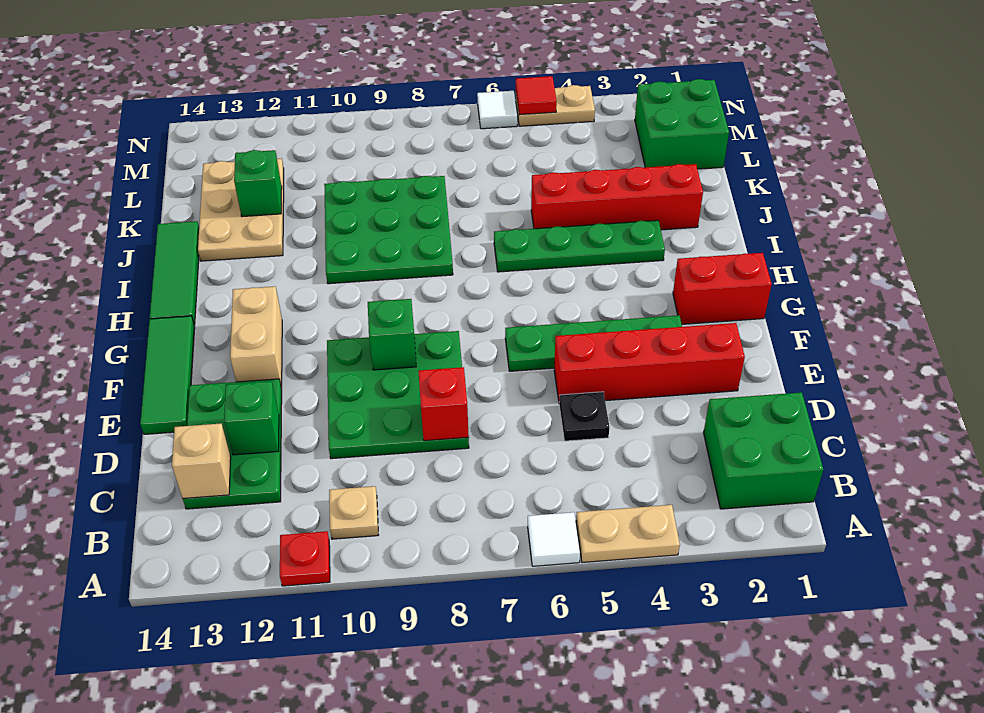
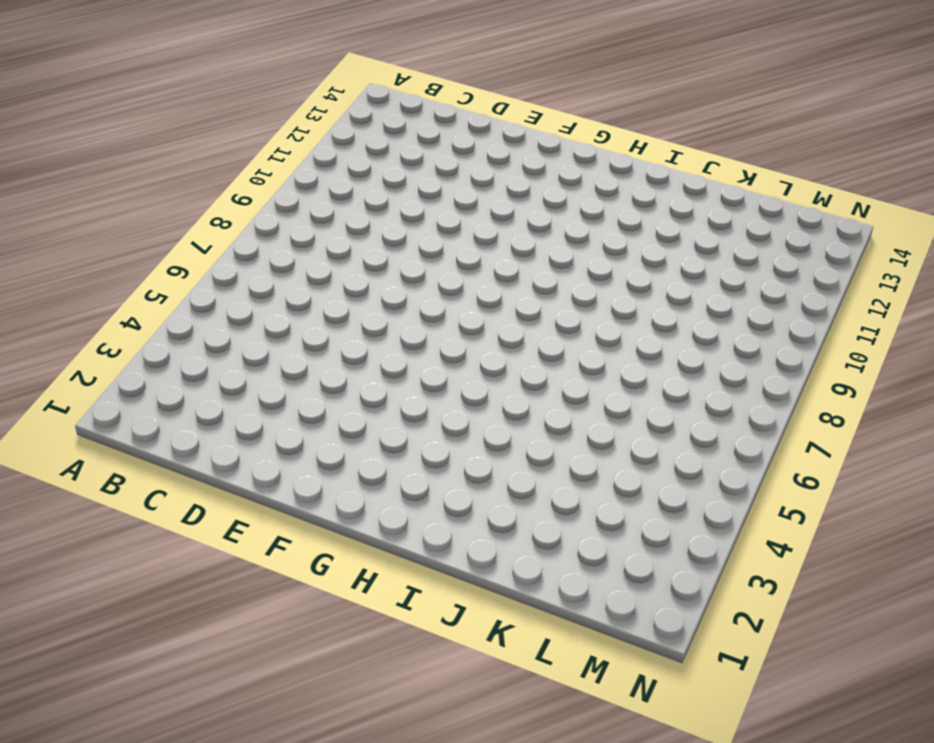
none -> tan 1x2 plate [576,505,680,562]
none -> white 1x1 tile [528,512,580,566]
none -> red 1x1 plate [280,531,330,586]

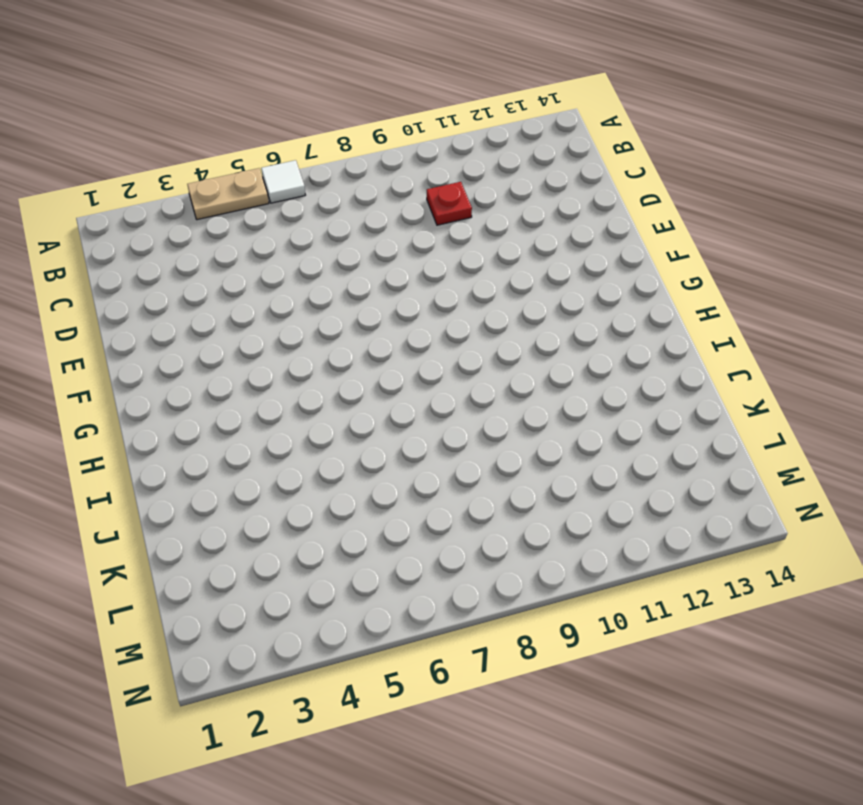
red 1x1 plate [427,182,472,225] -> red 1x1 plate moved to [280,531,330,586]
none -> green 2x2 brick [704,392,823,509]
none -> tan 1x1 plate [329,486,378,539]
none -> green 2x3 plate [183,379,282,509]

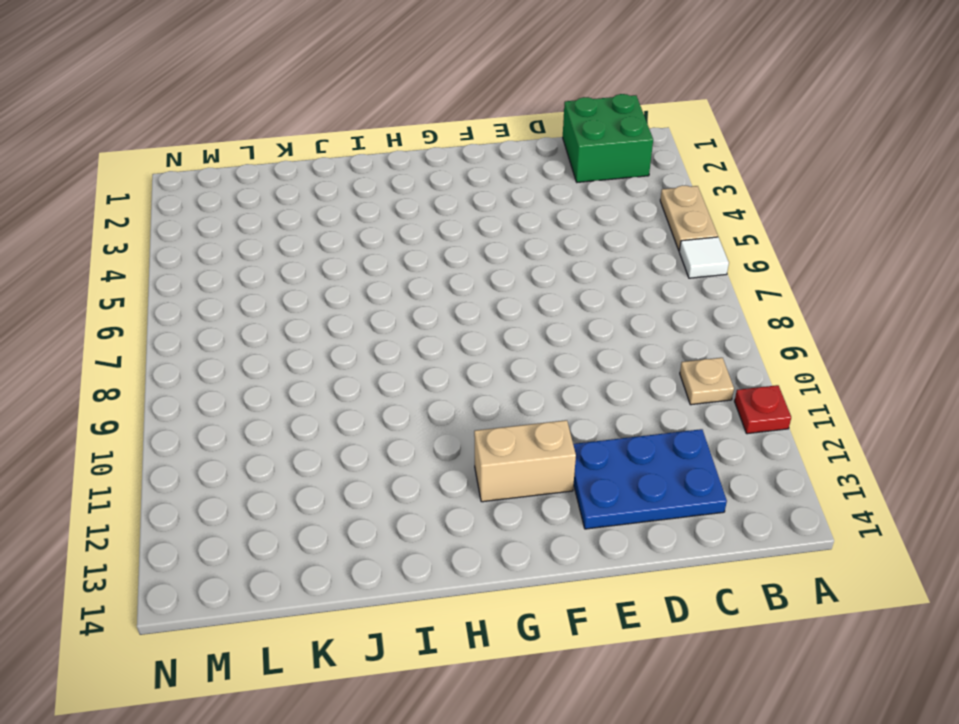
blue 2x3 plate [573,429,727,529] -> green 2x3 plate [183,379,282,509]
none -> black 1x1 plate [559,392,609,441]
none -> green 3x3 plate [327,331,469,459]
none -> red 1x4 brick [554,323,745,401]

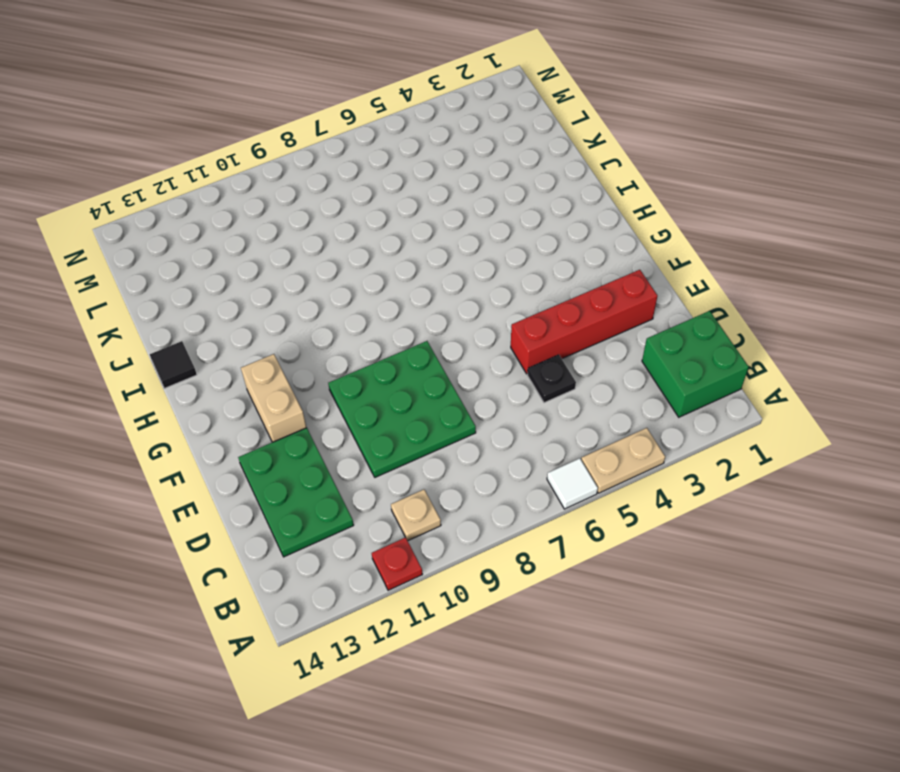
black 1x1 tile [150,341,197,388] -> green 1x3 tile [150,221,199,325]
none -> green 1x3 tile [140,316,195,434]
none -> green 1x4 plate [505,315,682,371]
none -> red 1x2 brick [673,253,772,324]

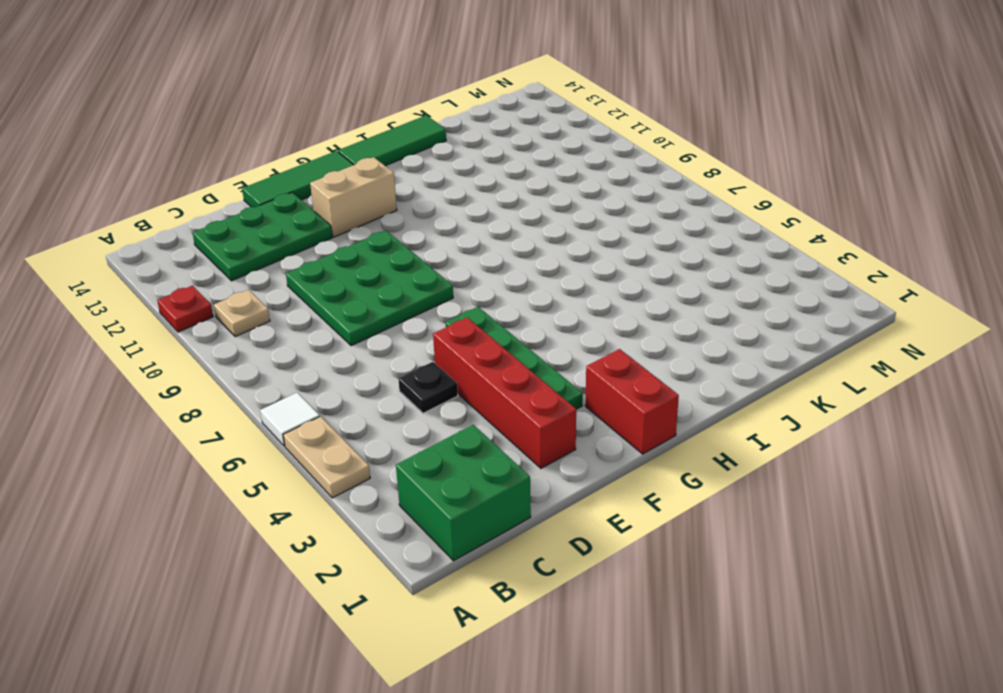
none -> green 1x4 plate [494,220,665,272]
none -> green 3x3 plate [324,176,453,284]
none -> red 1x4 brick [531,164,703,230]

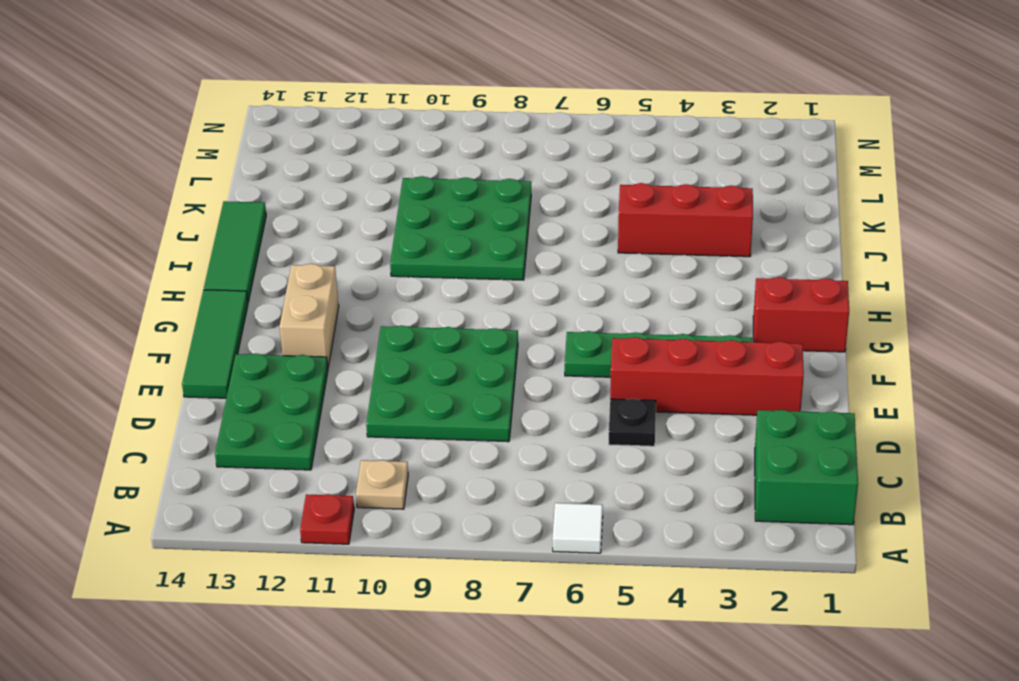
red 1x3 brick [618,183,753,257] -> red 1x4 brick [531,164,703,230]
none -> tan 1x2 plate [576,505,680,562]
none -> green 1x4 plate [494,220,665,272]
none -> tan 2x3 plate [198,159,284,261]

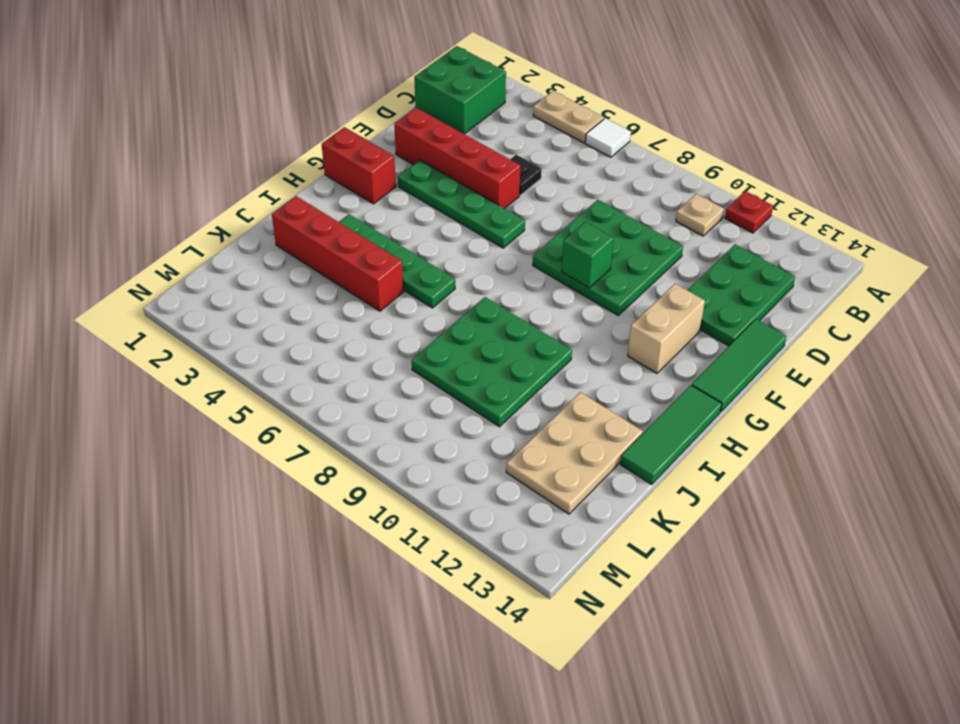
none -> green 2x2 brick [635,79,729,169]
none -> tan 1x2 plate [516,85,595,126]
none -> white 1x1 tile [477,91,517,129]

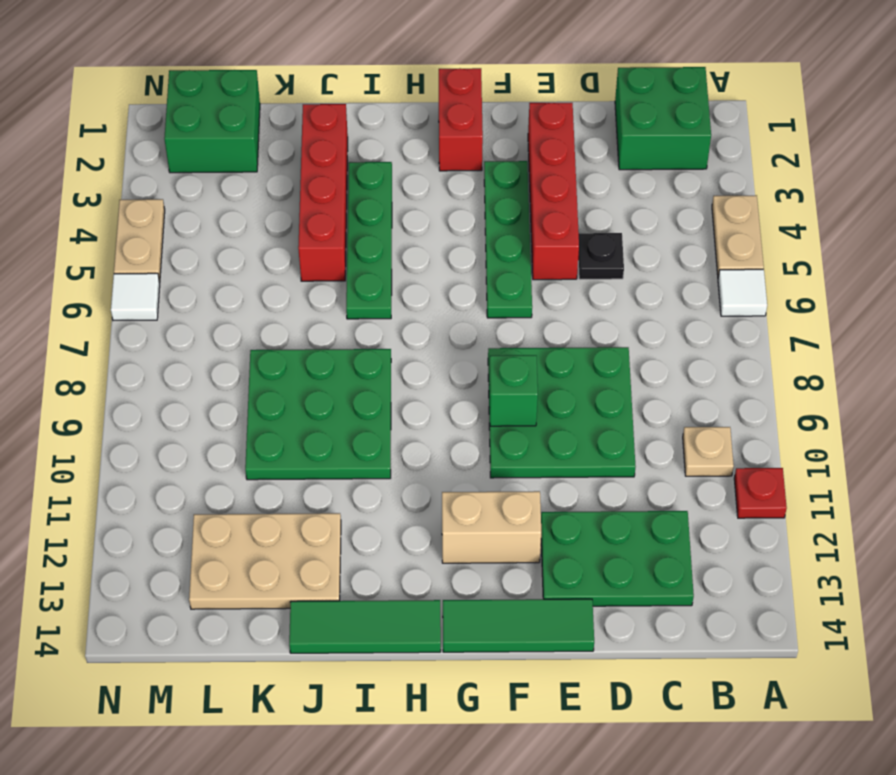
none -> tan 1x1 brick [172,424,231,498]
none -> red 1x1 brick [419,367,469,441]
none -> green 1x1 brick [224,381,279,455]

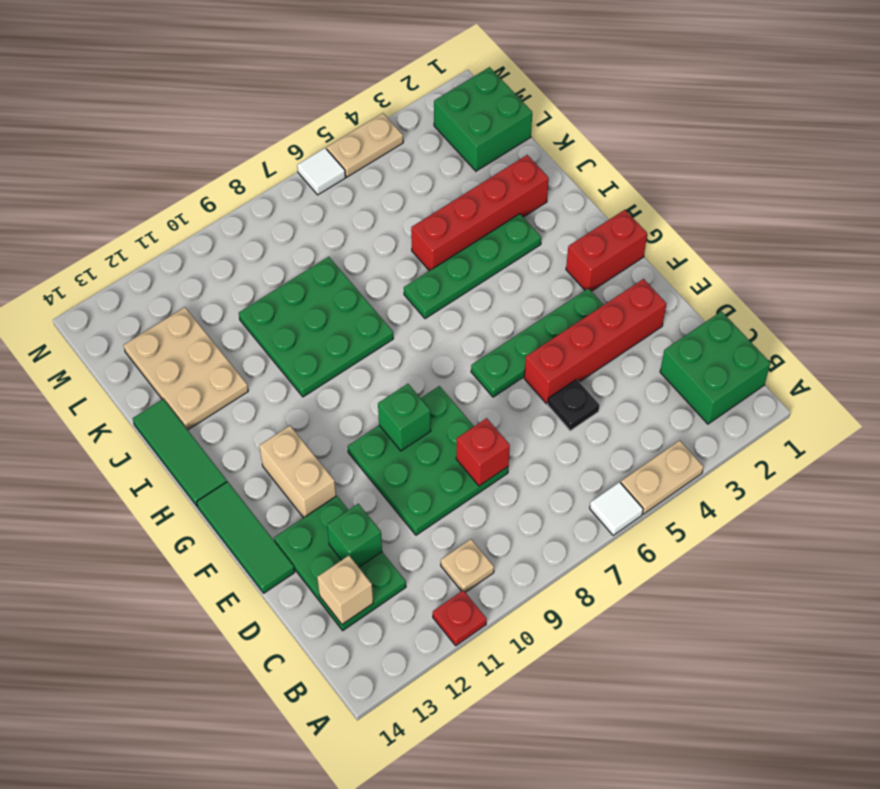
none -> green 1x1 brick [234,150,282,217]
none -> red 1x1 tile [516,76,557,115]

